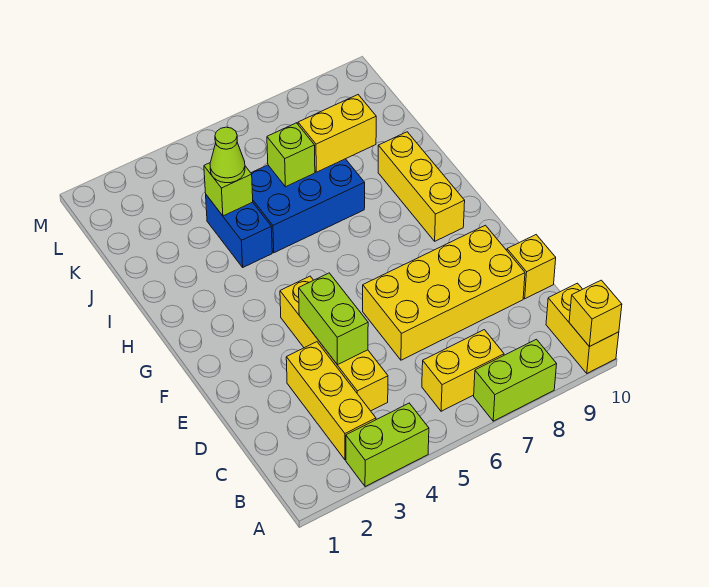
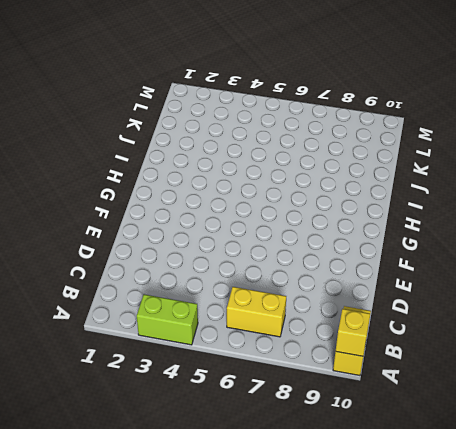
none -> lime 1x2 brick [474,339,557,421]
none -> yellow 1x3 brick [286,342,376,460]
none -> yellow 1x4 brick [280,276,388,411]

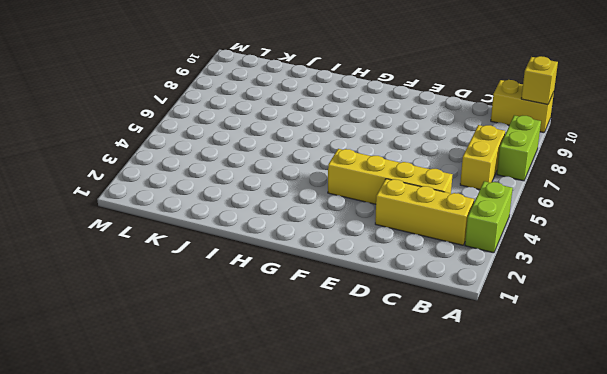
none -> yellow 2x4 brick [363,225,525,360]
none -> yellow 1x1 brick [507,235,556,299]
none -> yellow 1x3 brick [378,132,465,241]

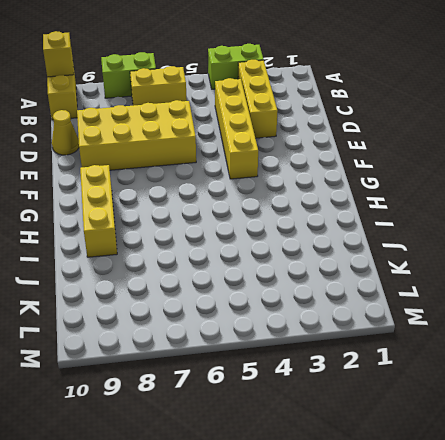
yellow 1x1 cone [52,110,79,155] -> yellow 1x1 brick [507,235,556,299]
none -> blue 1x2 brick [206,195,272,267]
none -> blue 2x3 brick [251,159,365,253]
none -> lime 1x2 brick [299,273,368,365]

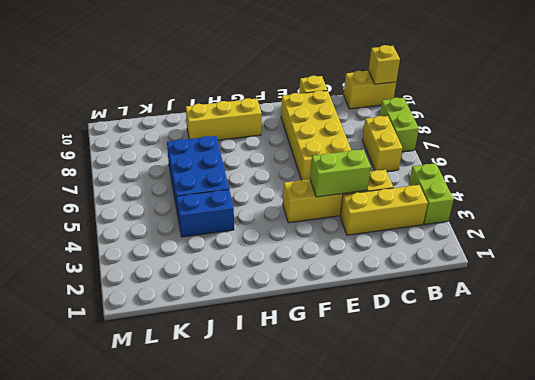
none -> lime 1x1 brick [204,163,253,216]
none -> lime 1x1 brick [267,123,315,187]
none -> yellow 1x2 brick [298,95,376,172]

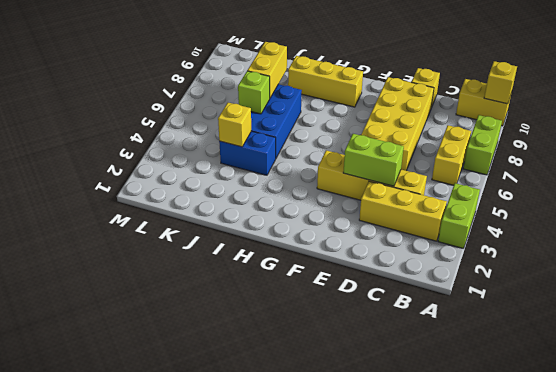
yellow 1x1 brick [218,103,251,147] -> lime 1x1 brick [204,163,253,216]
none -> lime 1x1 cone [210,127,245,183]

